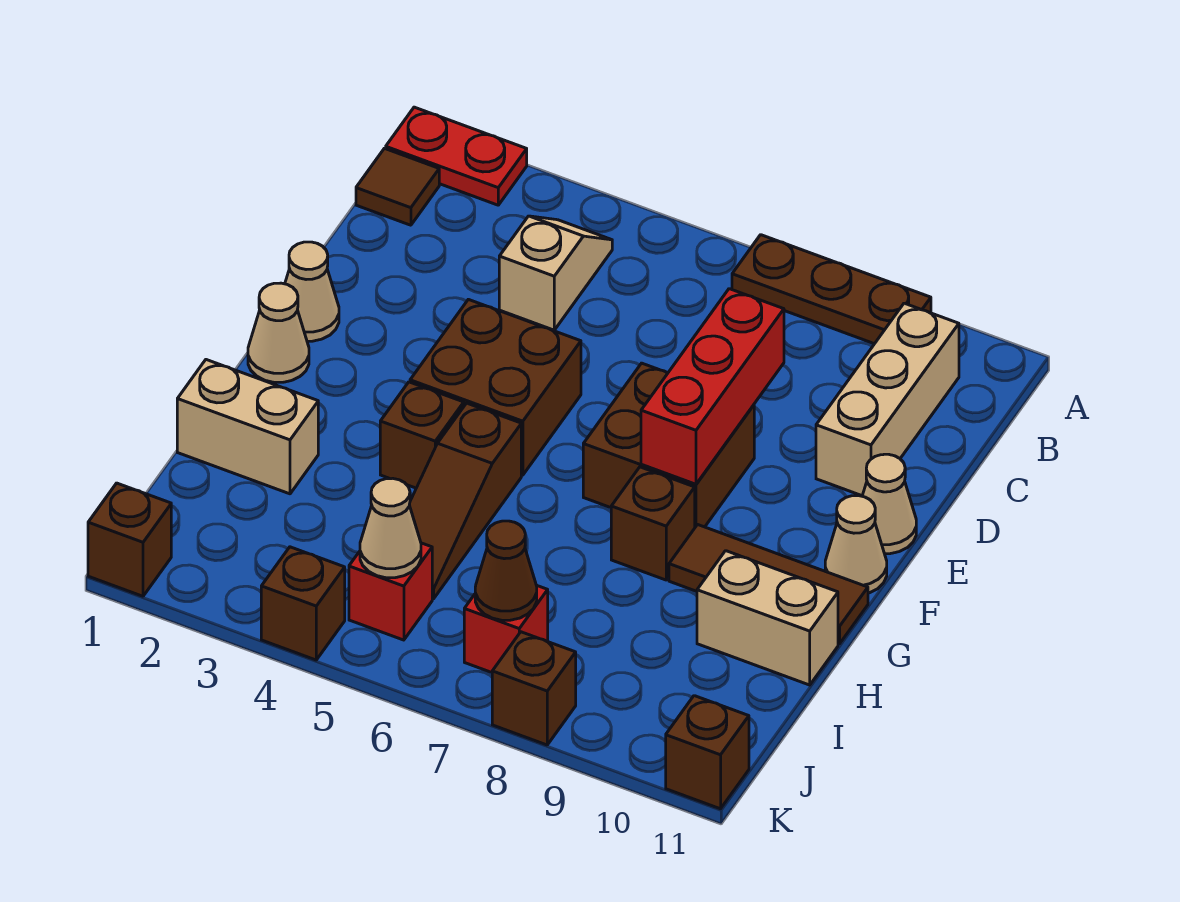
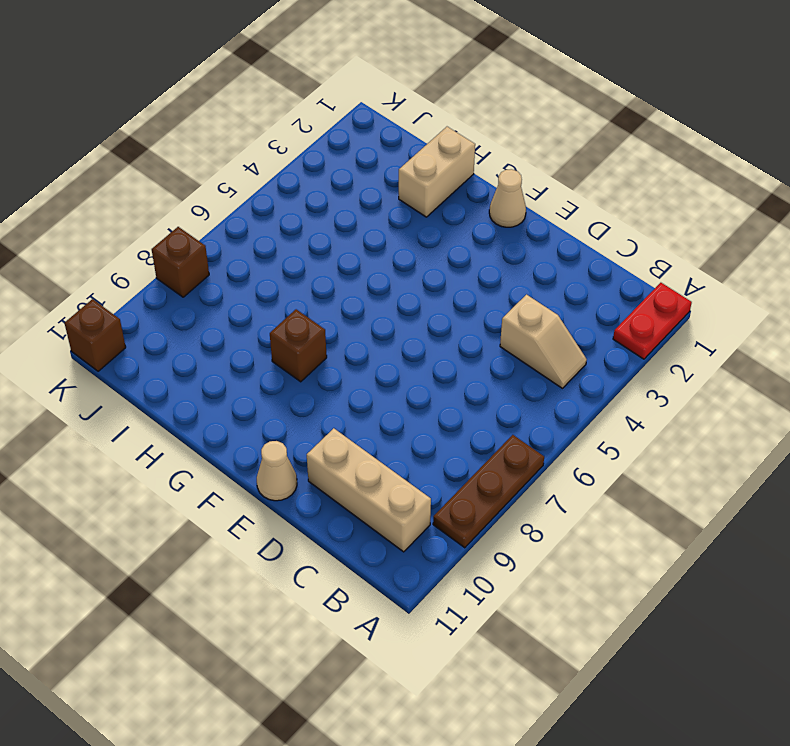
none -> brown 1x1 tile [356,148,439,225]
none -> tan 1x1 cone [285,242,339,341]
none -> brown 2x2 brick [410,299,581,475]

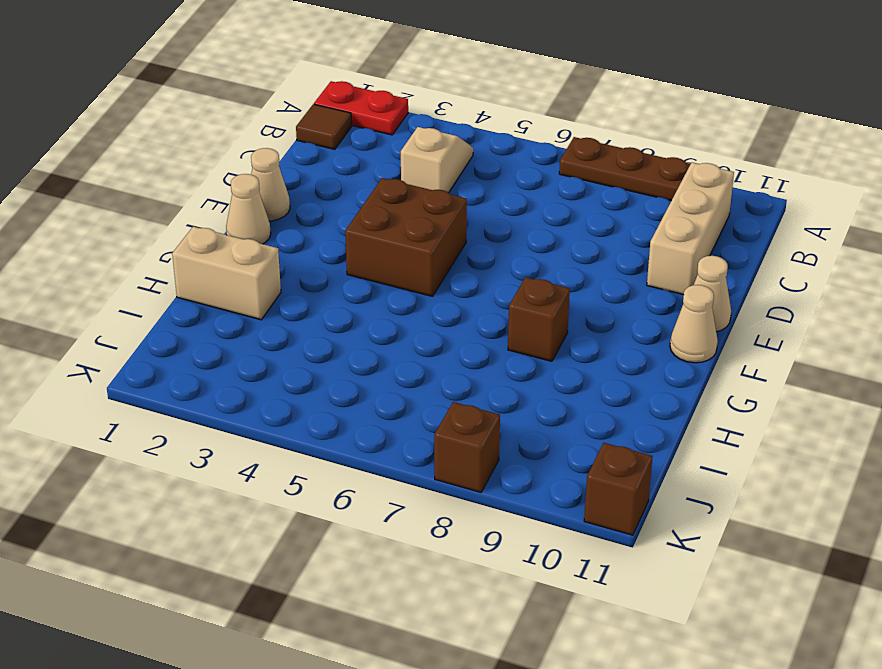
none -> brown 2x2 brick [583,363,754,527]
none -> brown 1x1 brick [380,382,464,488]
none -> brown 1x3 slope [409,403,521,599]

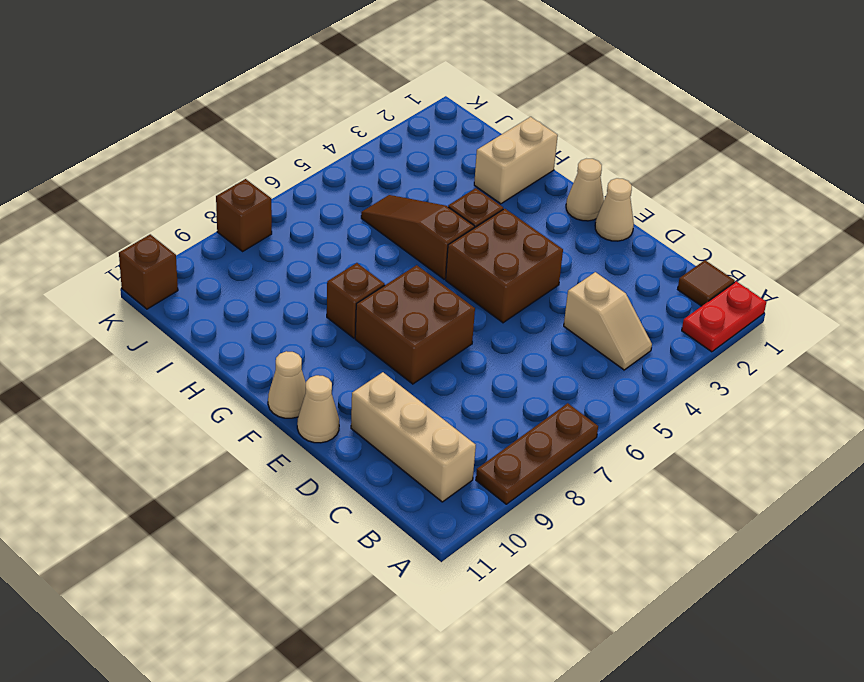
none -> brown 1x3 tile [669,525,868,644]
none -> tan 1x2 brick [697,551,838,685]
none -> red 1x1 brick [349,543,432,640]

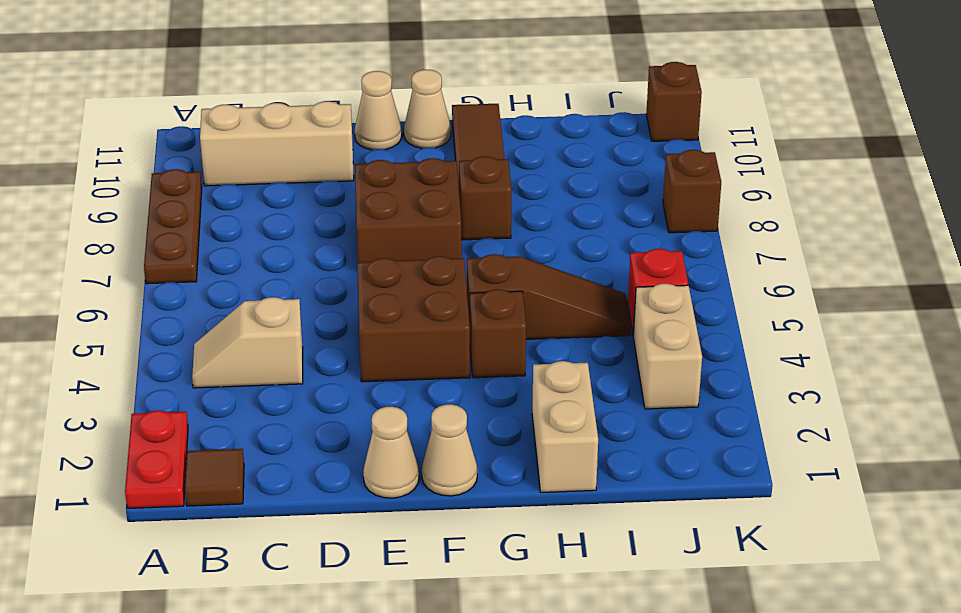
tan 1x2 brick [633,283,702,409] -> tan 1x2 brick moved to [697,551,838,685]
none -> red 1x1 brick [464,586,548,672]
none -> brown 1x1 brick [88,483,171,596]
none -> brown 1x1 brick [261,547,345,660]

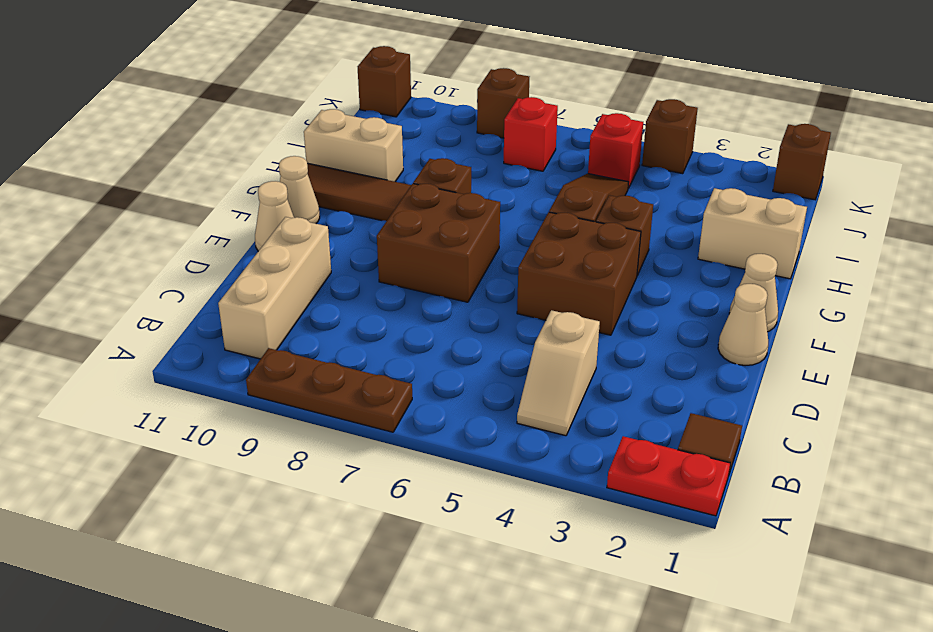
none -> red 1x3 brick [641,289,784,484]
none -> tan 1x1 cone [360,478,421,578]
none -> brown 1x1 cone [475,521,537,620]

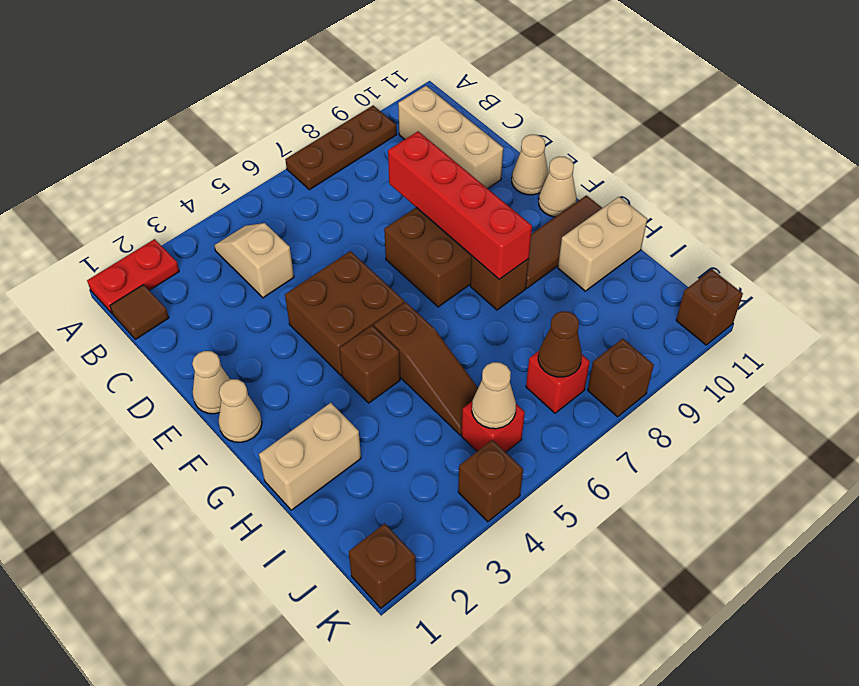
red 1x4 brick [388,131,532,279] -> red 1x3 brick [641,289,784,484]

